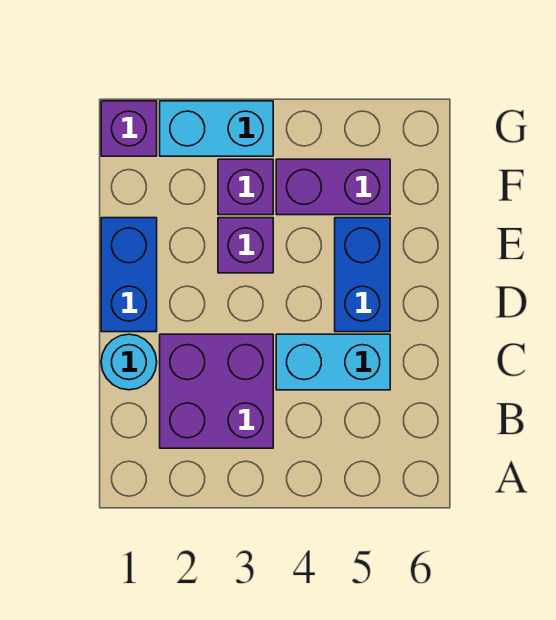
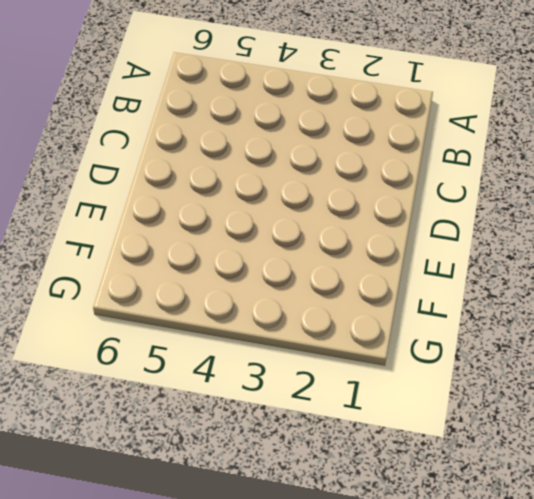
none -> purple 2x2 brick [160,334,273,448]
none -> cyan 1x1 round brick [101,334,157,390]

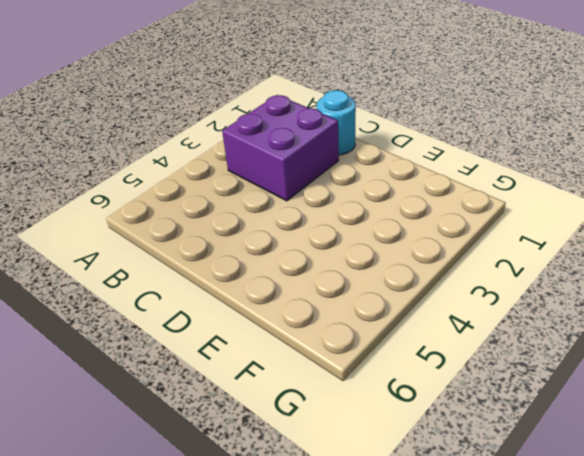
none -> cyan 1x2 brick [276,334,390,390]
none -> blue 1x2 brick [101,218,157,332]

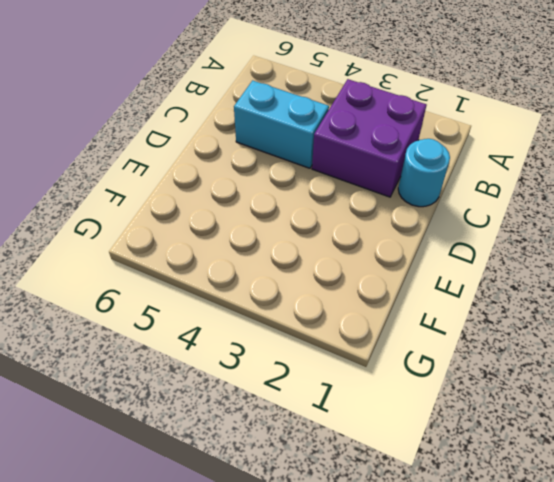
none -> blue 1x2 brick [101,218,157,332]
none -> blue 1x2 brick [335,218,390,332]

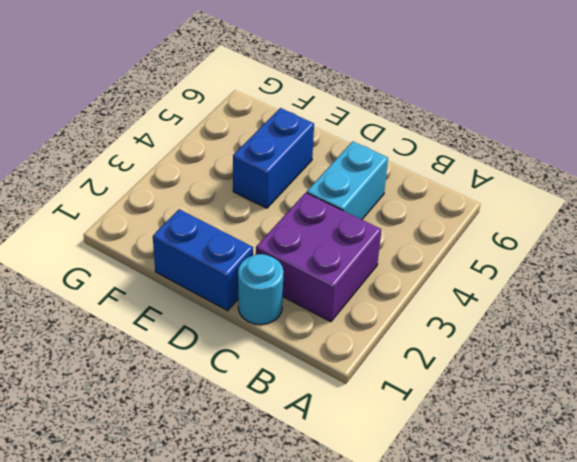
blue 1x2 brick [233,108,314,208] -> blue 1x2 brick turned to [335,218,390,332]
none -> purple 1x1 brick [218,218,273,273]
none -> purple 1x1 brick [218,159,273,215]

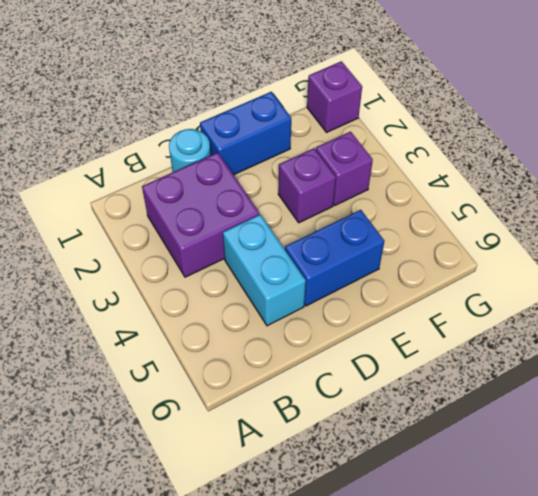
none -> purple 1x2 brick [276,159,390,215]
none -> cyan 1x2 brick [160,101,273,156]

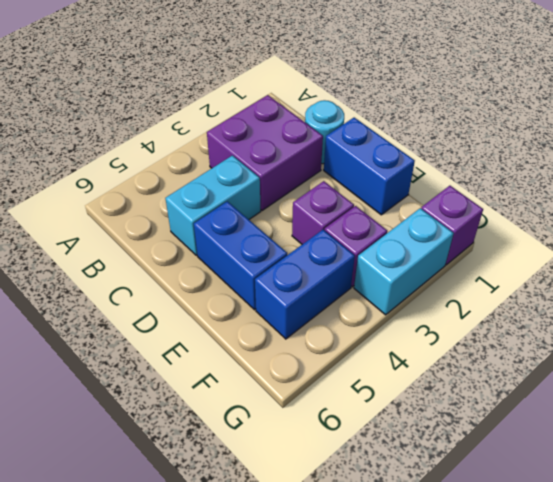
blue 1x2 brick [255,230,355,339] -> purple 1x2 brick [276,159,390,215]

